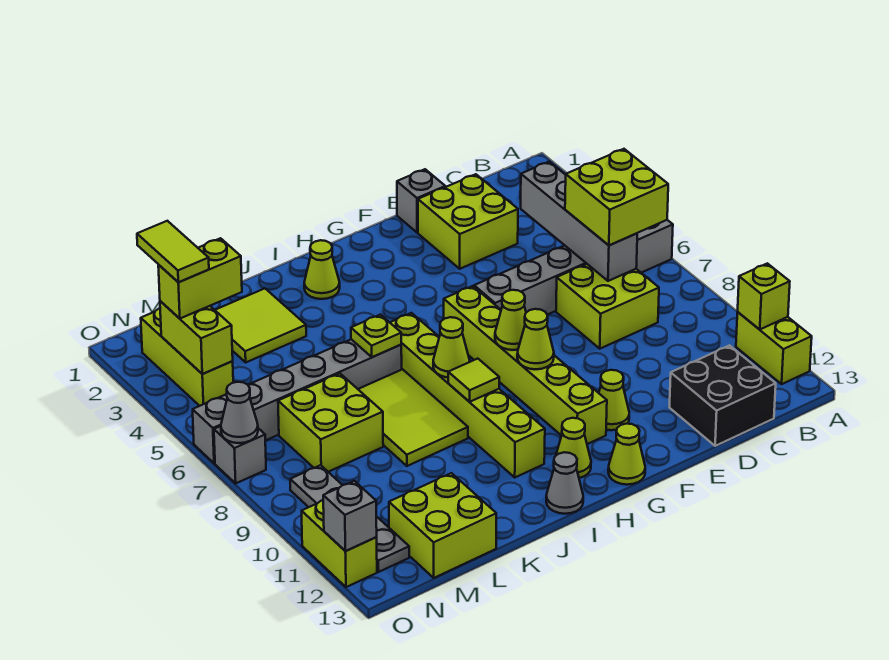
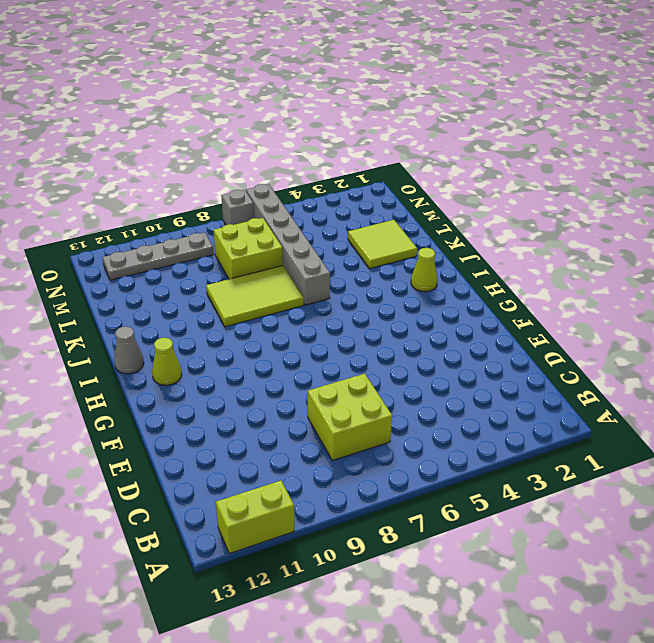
none -> grey 1x6 brick [474,220,673,315]
none -> black 2x2 brick [669,346,776,446]
none -> lime 2x2 brick [418,174,518,269]
none -> grey 1x1 brick [397,169,445,233]

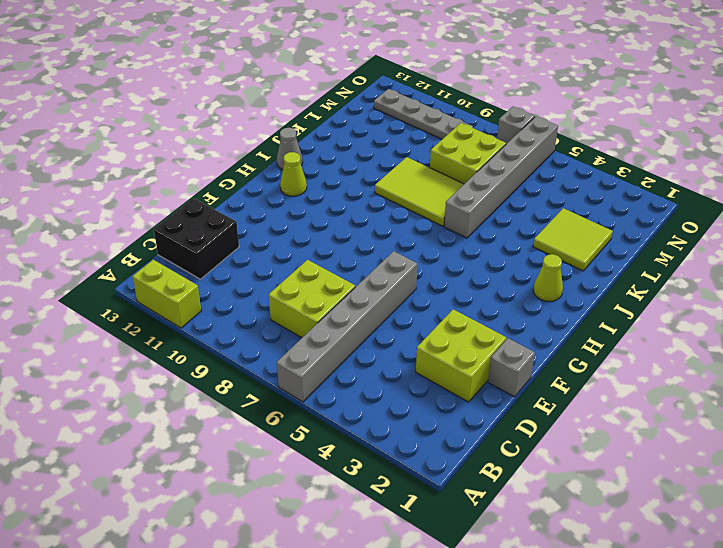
none -> lime 1x1 cone [599,370,629,430]
none -> lime 1x6 brick [444,286,607,444]
none -> lime 1x1 cone [608,424,645,485]
none -> lime 1x6 brick [390,313,545,477]

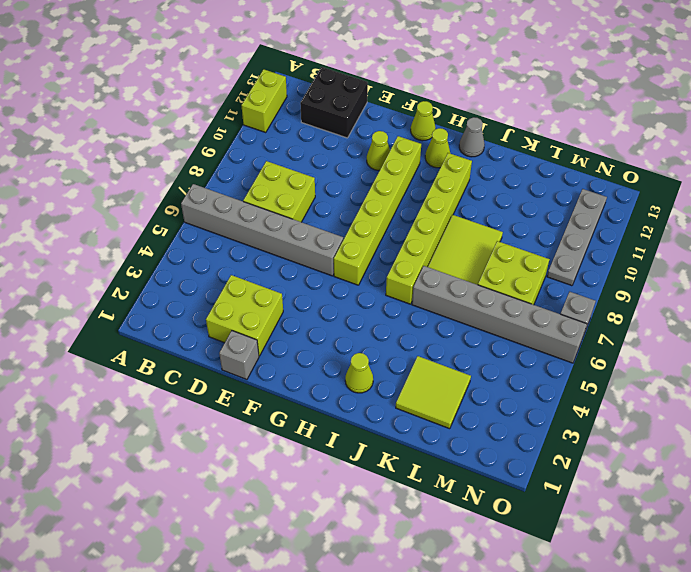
none -> lime 2x2 brick [389,473,496,578]
none -> lime 1x3 brick [141,308,233,406]
none -> lime 1x2 brick [302,500,377,587]
none -> lime 1x1 brick [738,263,790,329]

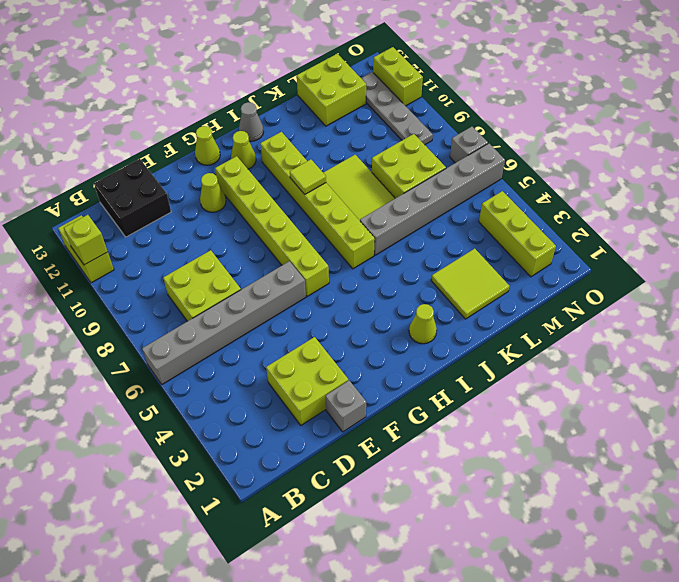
none -> grey 1x4 brick [521,162,637,281]
none -> lime 1x1 cone [495,290,526,350]
none -> lime 1x1 cone [517,309,554,369]
none -> lime 1x1 cone [433,317,470,377]

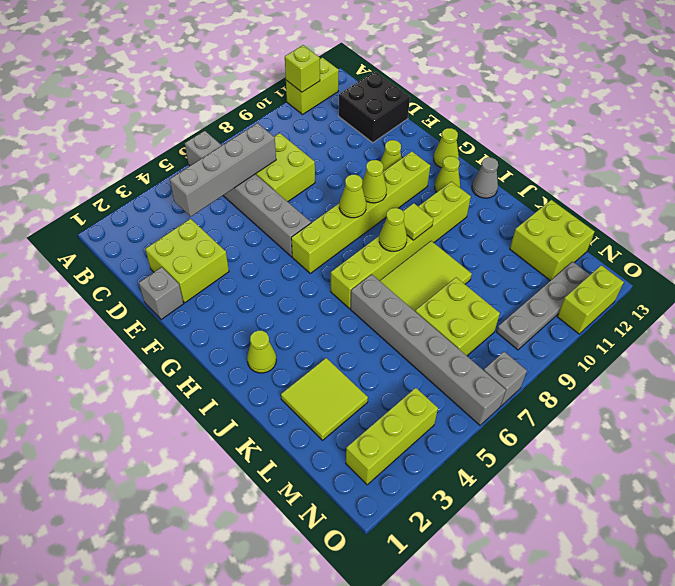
none -> lime 1x1 plate [351,315,401,357]
none -> lime 1x2 brick [160,301,233,374]
none -> grey 1x1 cone [221,382,258,443]
none -> grey 1x1 brick [323,481,377,551]

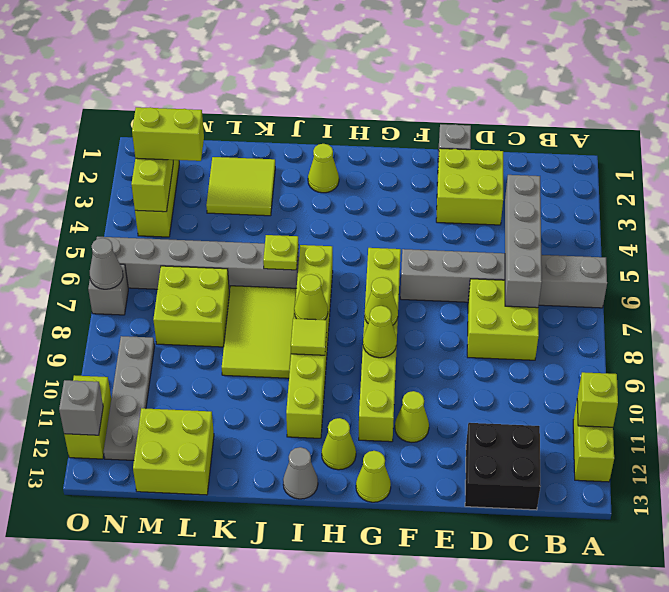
none -> lime 2x2 brick [565,149,668,245]
none -> lime 1x2 tile [137,221,209,282]

